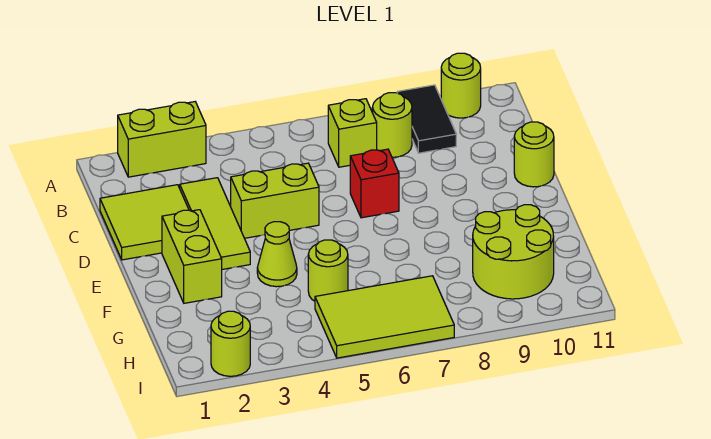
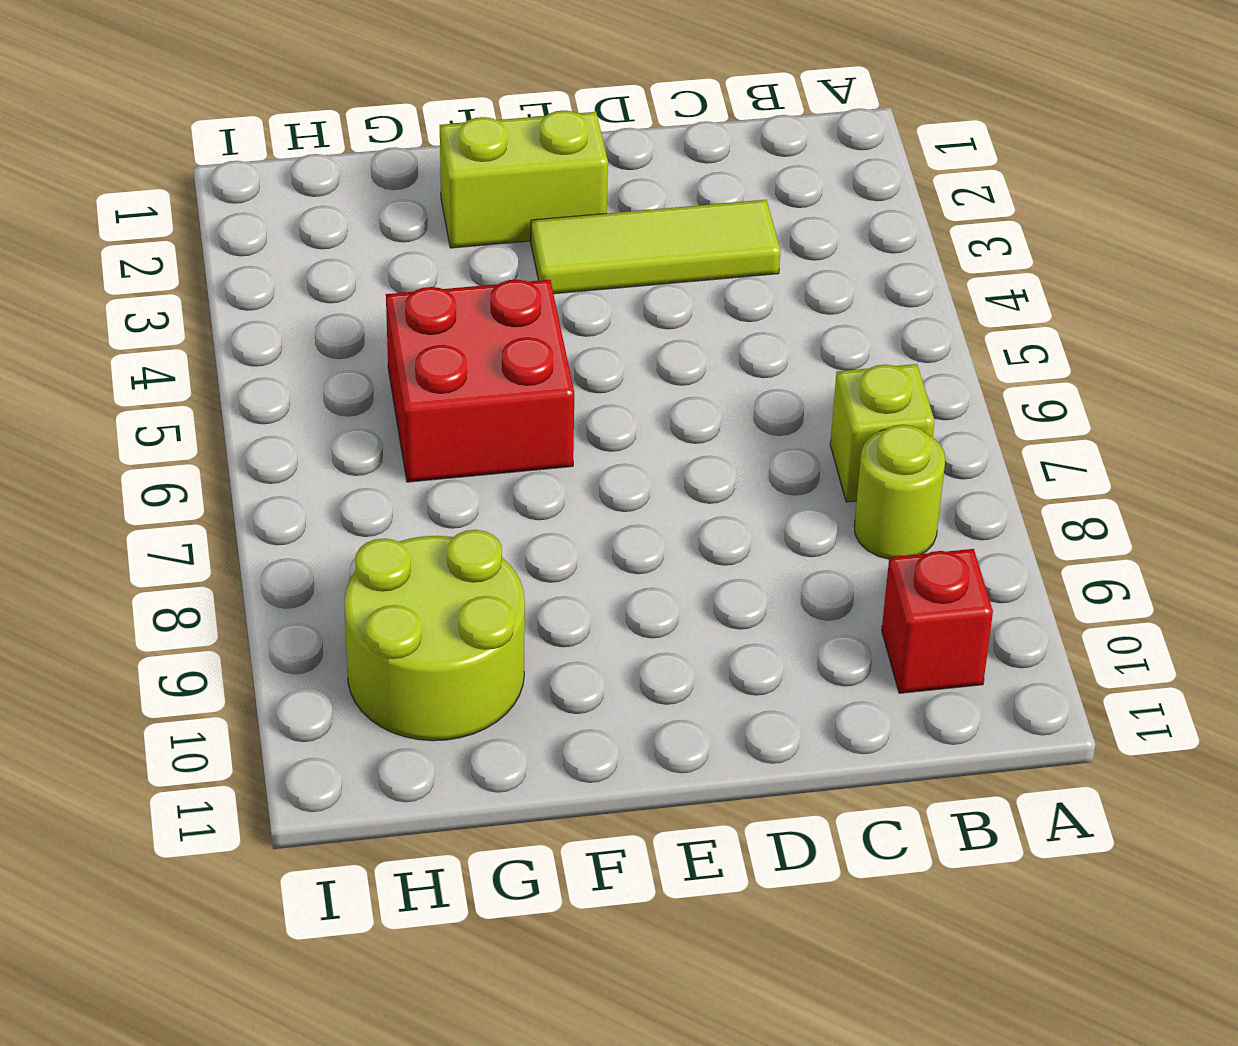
red 1x1 brick [882,549,993,693] -> red 1x1 brick moved to [350,149,399,218]
red 2x2 brick [386,279,574,482] -> lime 1x1 round brick [308,240,348,301]
none -> lime 1x2 brick [118,102,206,177]
none -> black 1x2 tile [397,85,456,153]
none -> lime 1x1 round brick [441,53,481,118]

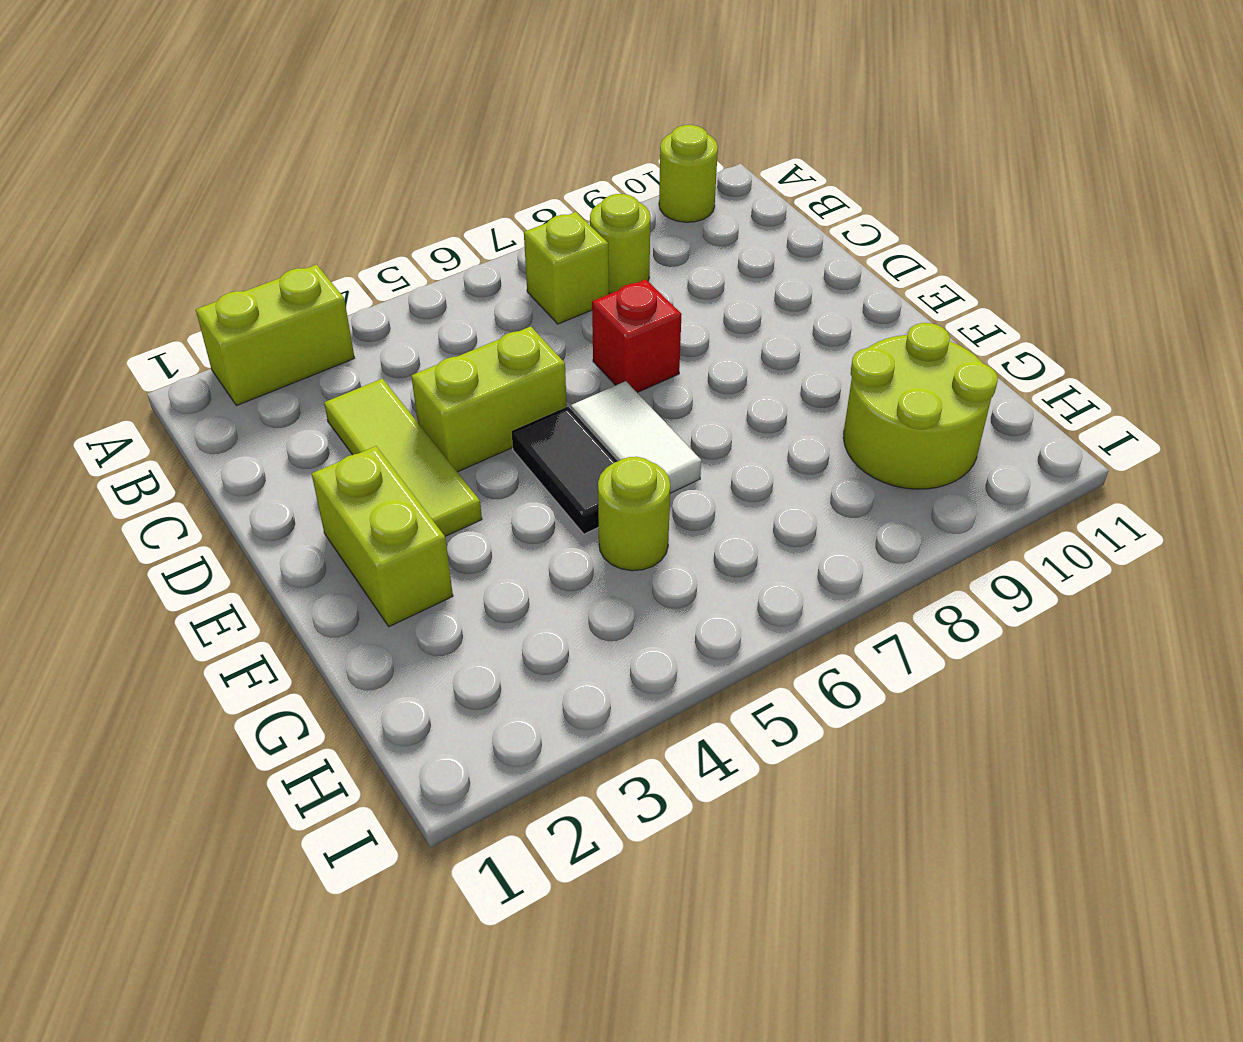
black 1x2 tile [512,407,618,534] -> black 1x2 tile moved to [397,85,456,153]
white 1x2 tile [571,381,701,493] -> none
none -> lime 2x2 tile [100,185,189,260]
none -> lime 1x1 round brick [514,122,554,187]
none -> lime 1x1 cone [257,222,297,287]

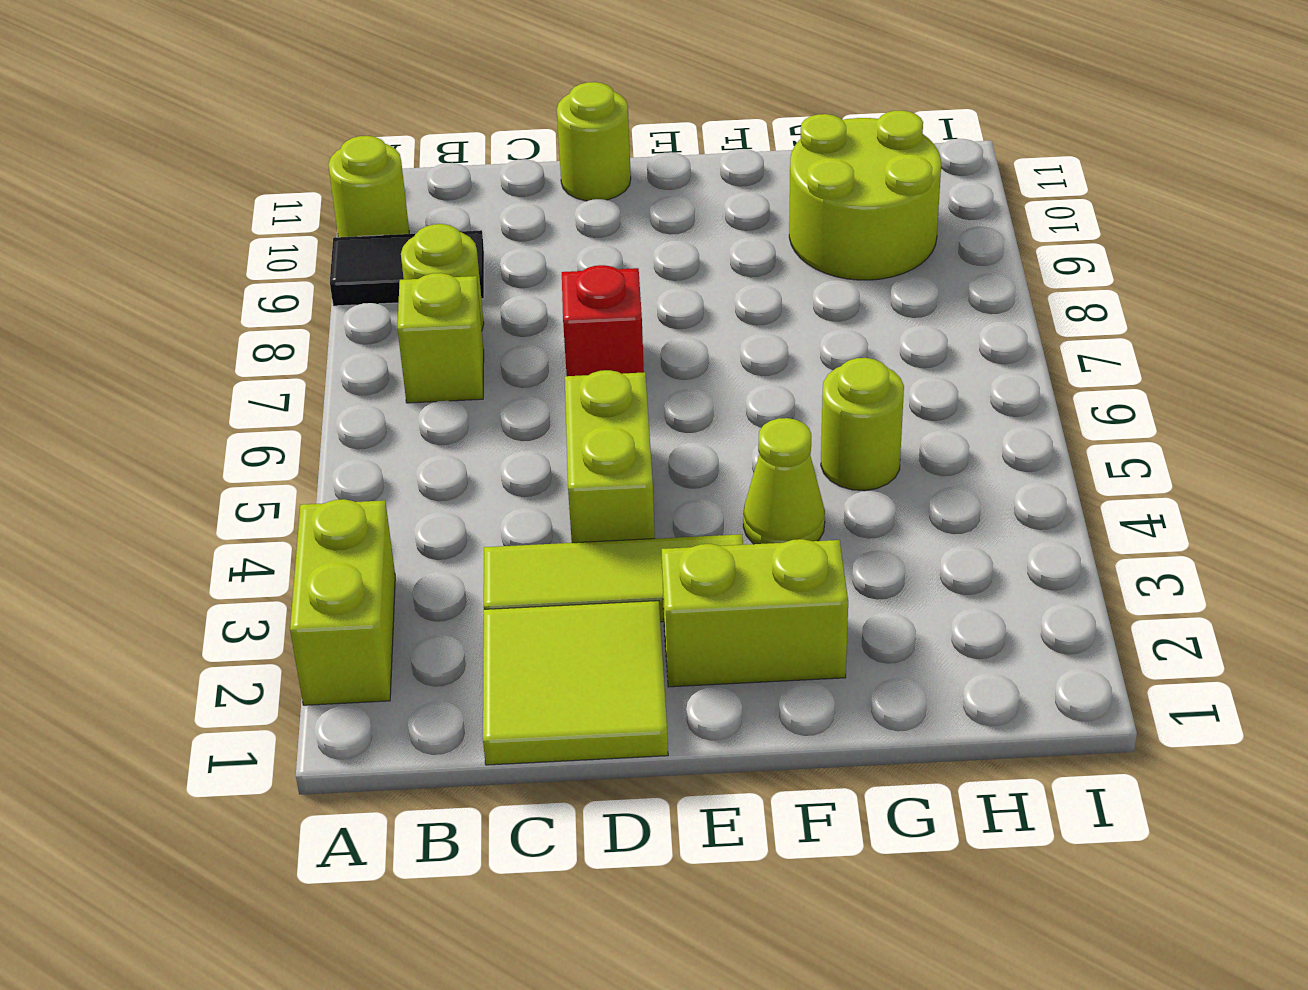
none -> lime 2x3 tile [315,276,454,358]
none -> lime 1x1 round brick [211,311,250,376]

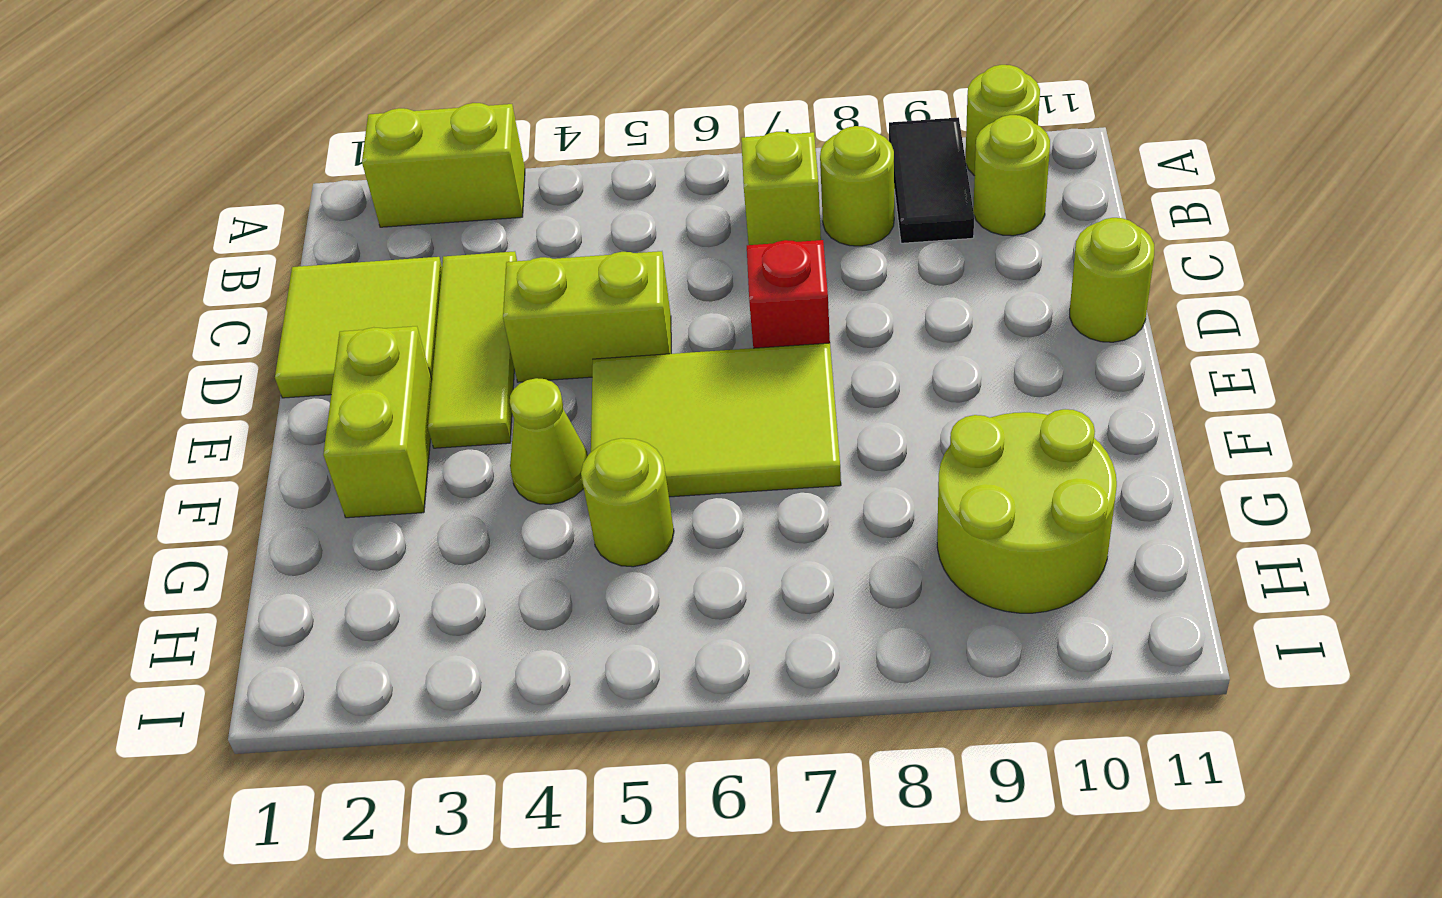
lime 1x1 round brick [973,115,1050,236] -> lime 1x1 round brick moved to [211,311,250,376]
lime 2x3 tile [591,343,841,497] -> lime 2x3 tile moved to [315,276,454,358]

